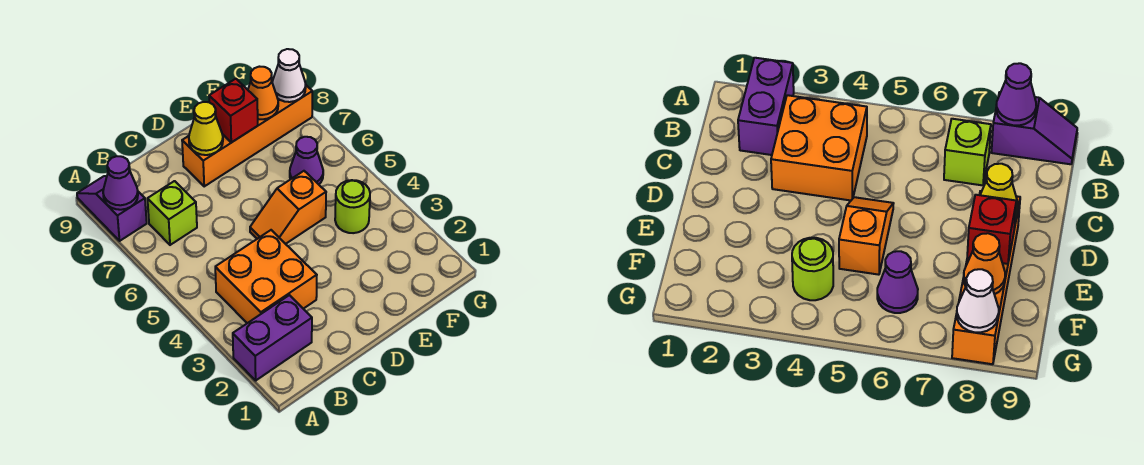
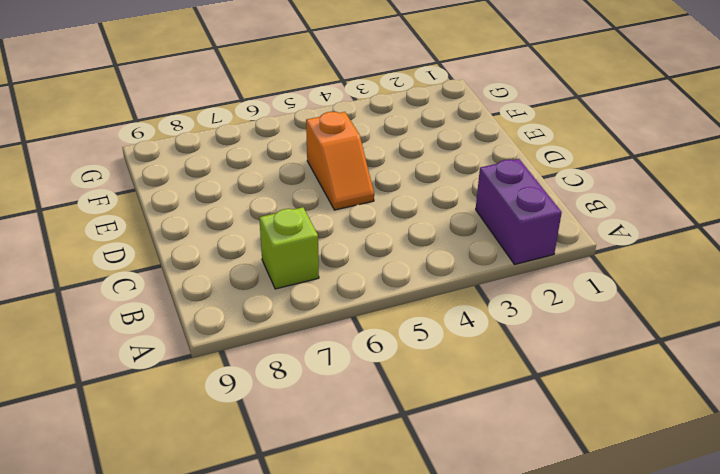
none -> purple 1x2 slope [77,176,147,241]
none -> orange 2x2 brick [215,230,317,323]
none -> orange 1x4 brick [182,85,312,186]

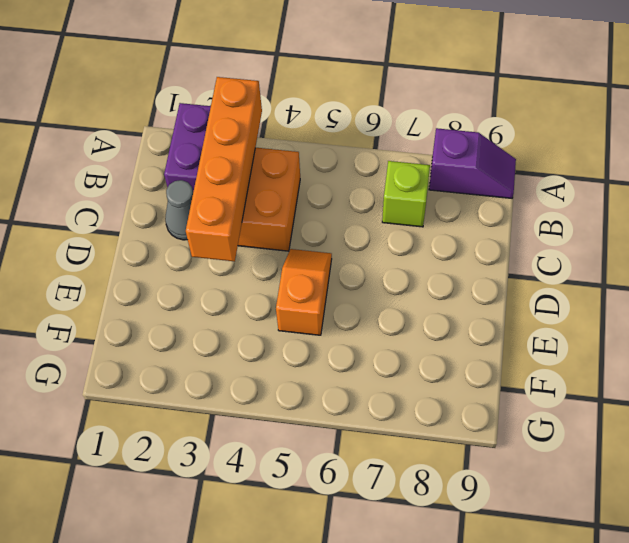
orange 1x4 brick [186,77,262,261] -> orange 1x4 brick moved to [182,85,312,186]
grey 1x1 cone [165,180,193,240] -> none
none -> lime 1x1 round brick [335,180,370,233]
none -> purple 1x1 cone [290,137,323,184]
none -> purple 1x1 cone [103,156,138,210]

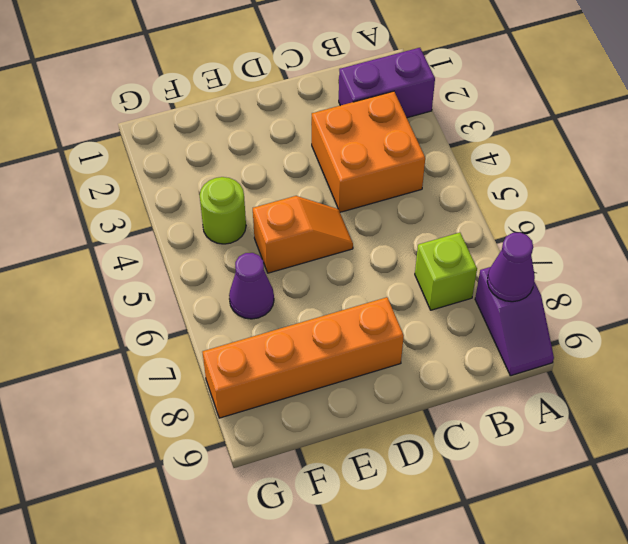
none -> yellow 1x1 cone [189,102,223,155]
none -> red 1x1 brick [209,79,258,142]
none -> orange 1x1 cone [248,67,278,119]

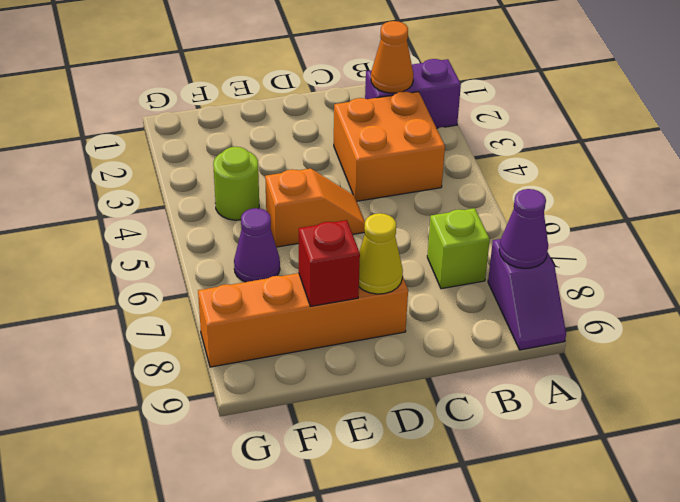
orange 1x1 cone [371,21,414,93] -> orange 1x1 cone moved to [248,67,278,119]
none -> white 1x1 cone [272,49,306,102]

